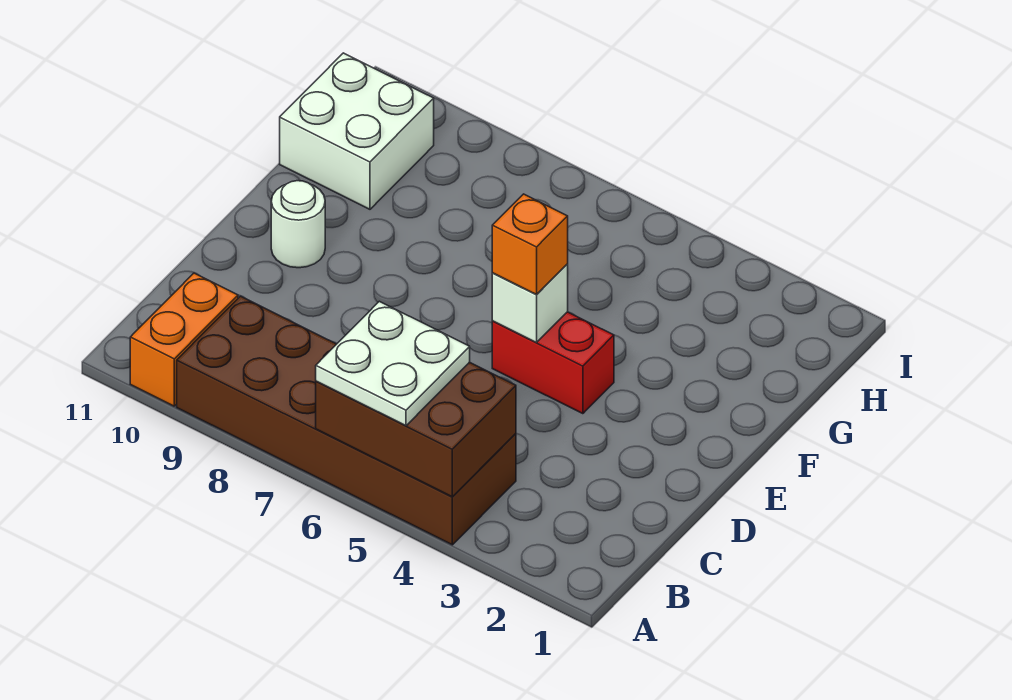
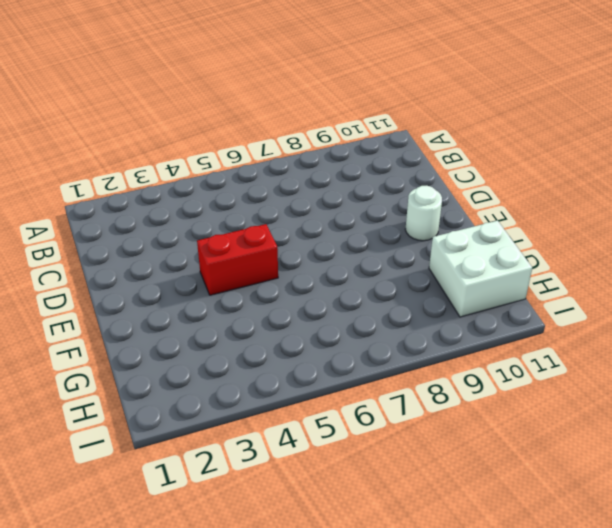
none -> brown 2x6 brick [177,296,516,545]
none -> orange 1x2 brick [130,273,238,406]

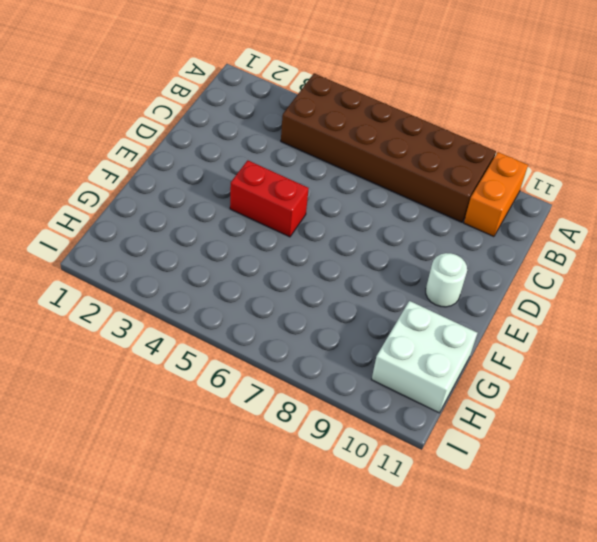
none -> brown 2x3 brick [316,362,516,497]
none -> white 1x1 brick [492,264,568,343]

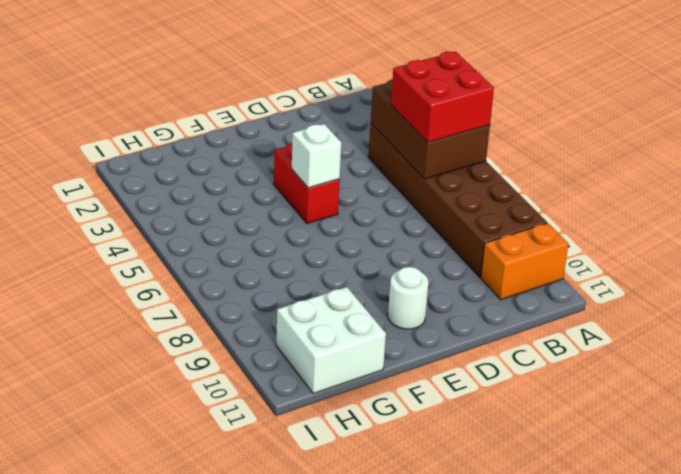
red 2x2 brick [391,51,494,143] -> white 2x2 plate [316,301,470,426]
none -> orange 1x1 brick [492,194,568,294]

